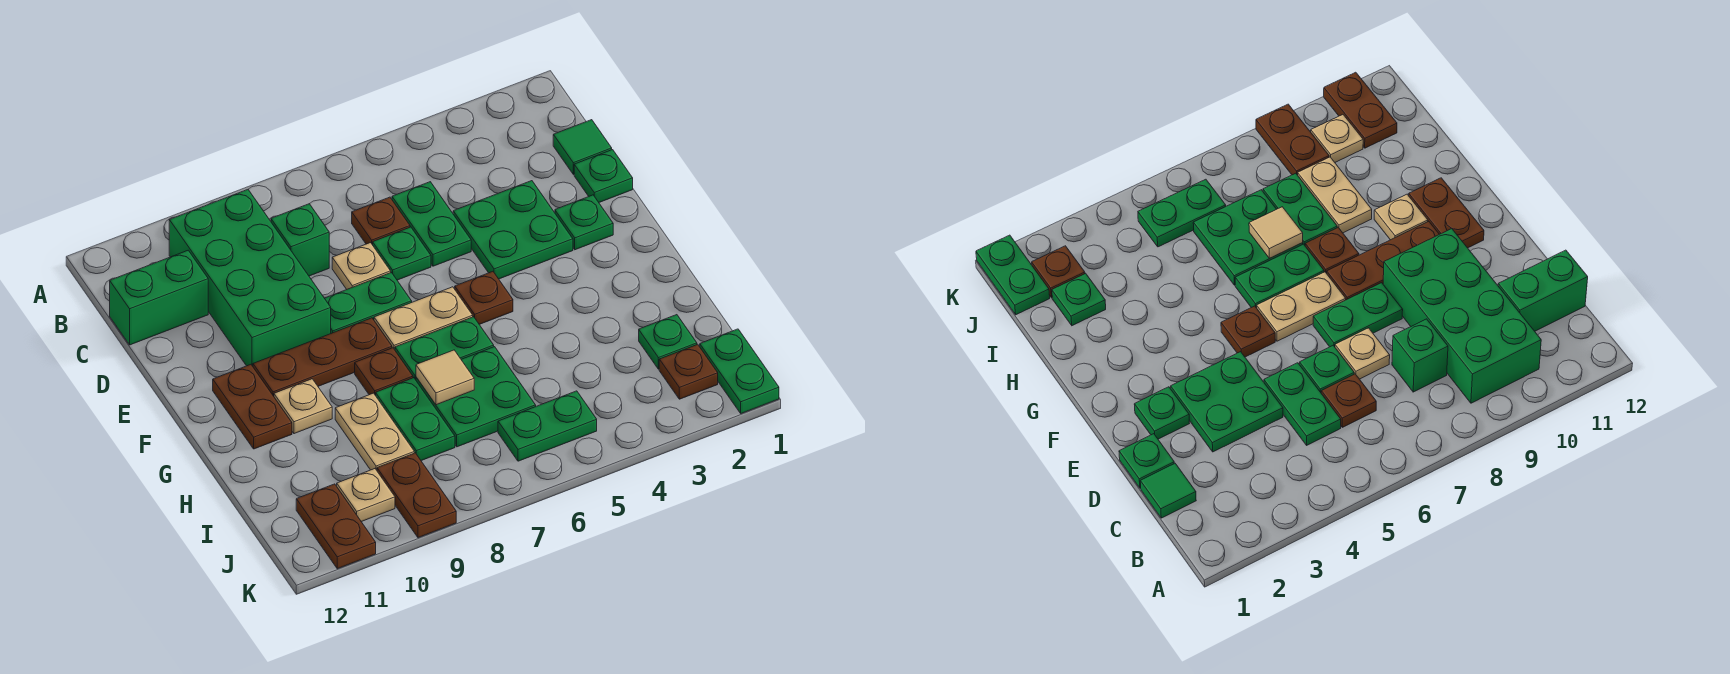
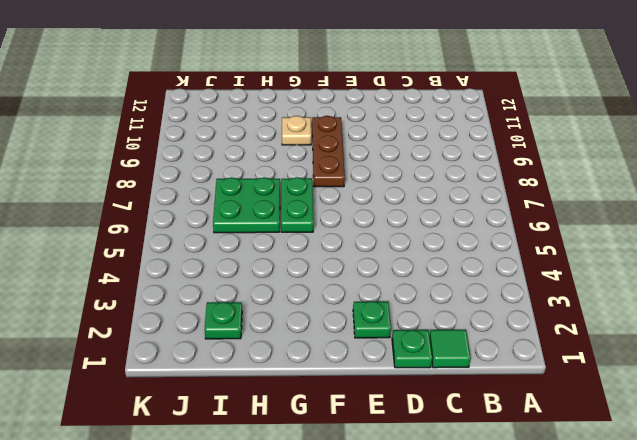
none -> green 2x4 brick [169,190,331,366]
none -> green 1x2 plate [392,182,471,266]
none -> brown 1x1 plate [352,197,410,245]
none -> green 1x1 brick [271,204,329,276]

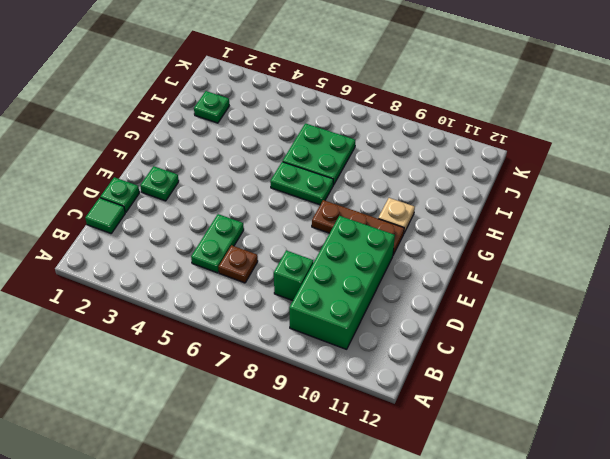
none -> green 1x2 brick [110,250,208,345]
none -> green 2x2 plate [453,181,573,279]
none -> green 1x1 plate [373,227,431,280]
none -> tan 1x1 plate [332,243,391,289]

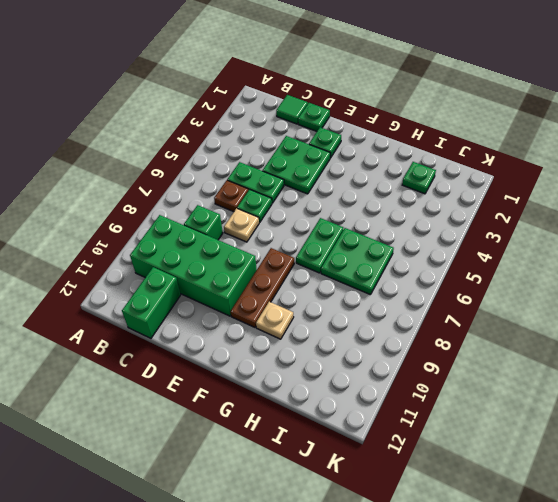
none -> green 1x2 plate [325,273,412,333]
none -> brown 1x1 plate [455,272,513,324]
none -> tan 1x2 plate [374,287,473,350]
none -> brown 1x2 plate [213,365,292,449]

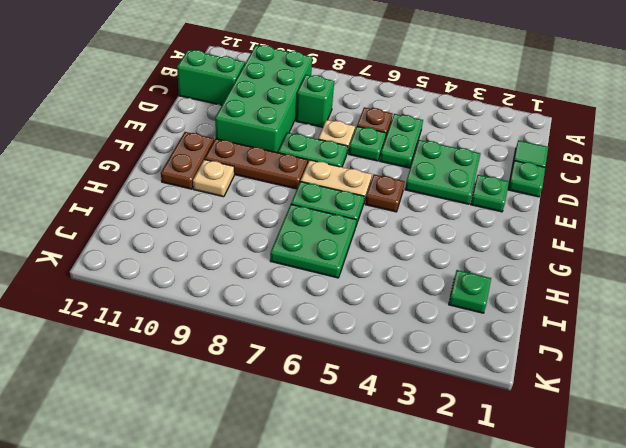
none -> brown 1x1 plate [355,348,413,396]
none -> green 1x2 plate [376,378,455,461]
none -> tan 1x2 plate [335,393,414,470]
none -> green 1x2 plate [700,329,779,413]

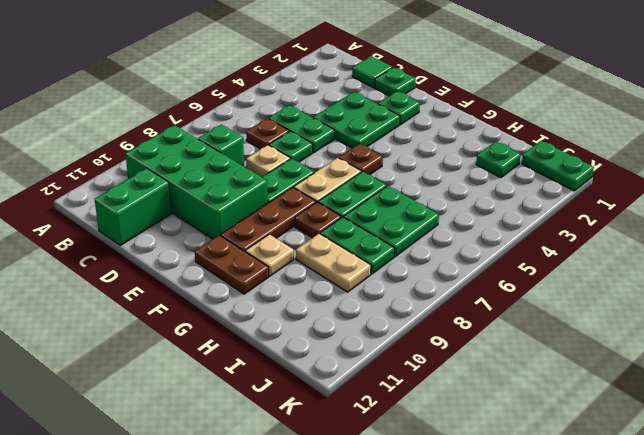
none -> brown 1x1 plate [659,344,718,399]
none -> green 1x2 plate [498,391,597,461]
none -> brown 1x2 plate [377,453,456,538]
none -> tan 1x1 plate [337,469,395,522]

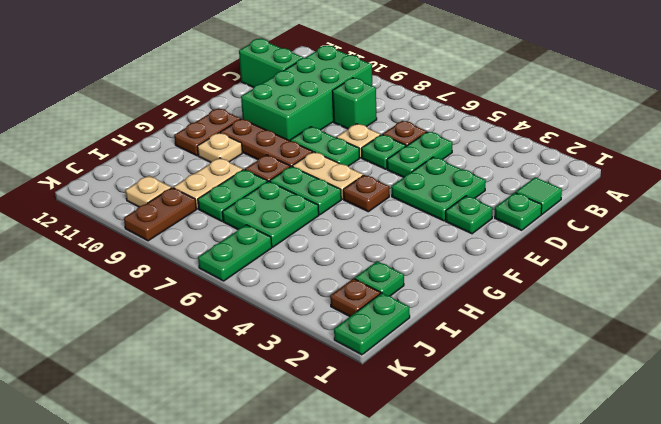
green 1x2 plate [198,225,272,281] -> green 1x2 plate turned to [498,391,597,461]
none -> brown 1x2 plate [296,484,376,569]
none -> tan 1x1 tile [416,350,474,405]

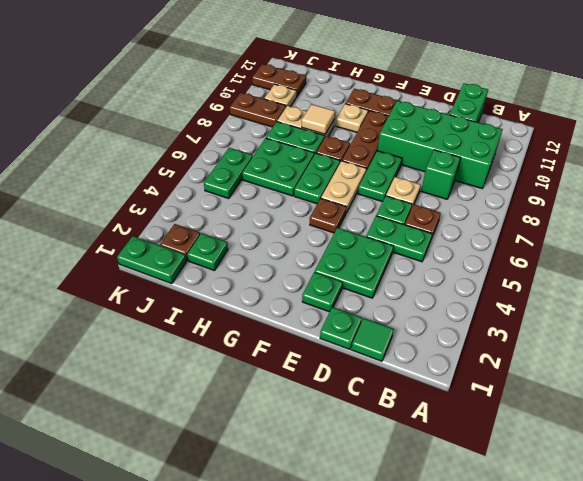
tan 1x1 tile [302,104,335,134] -> tan 1x1 tile moved to [416,350,474,405]

